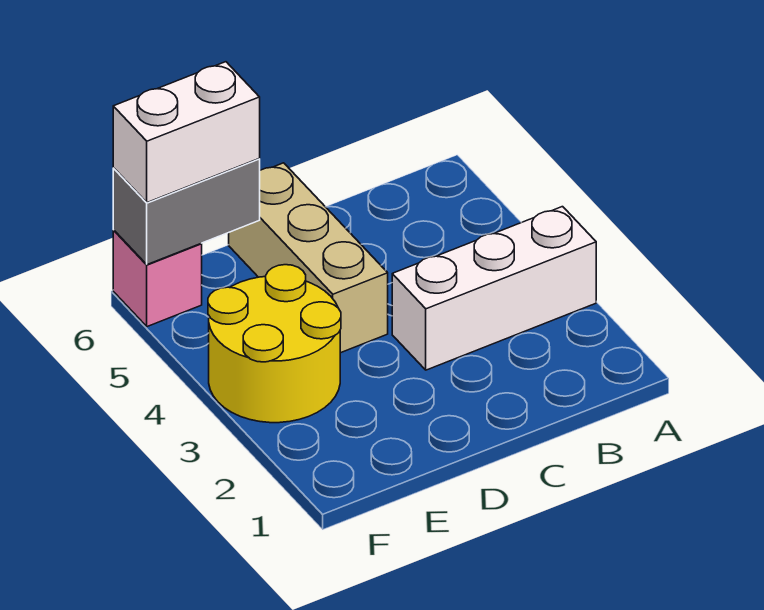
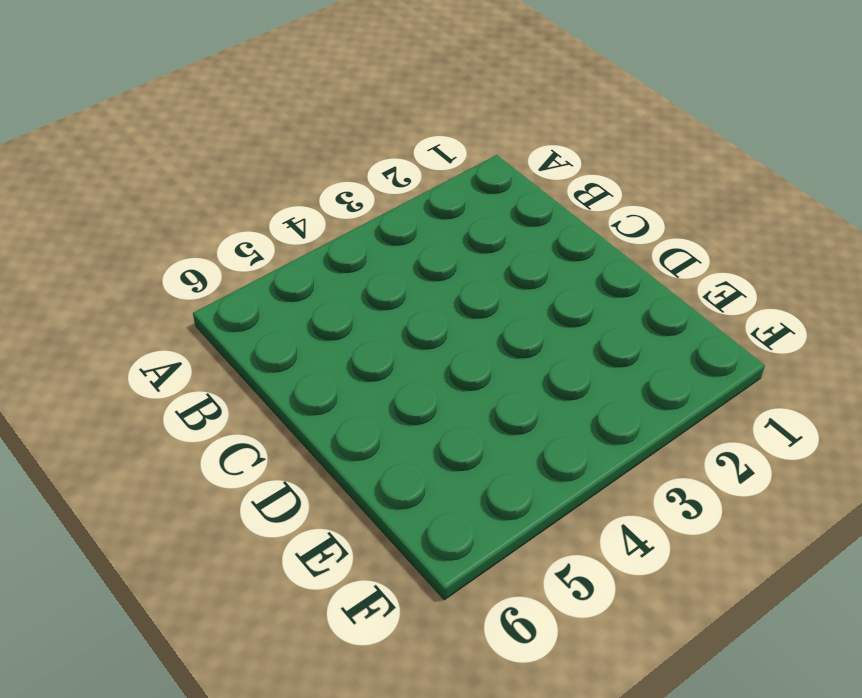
none -> white 1x3 brick [392,207,596,370]
none -> tan 1x3 brick [229,163,388,353]

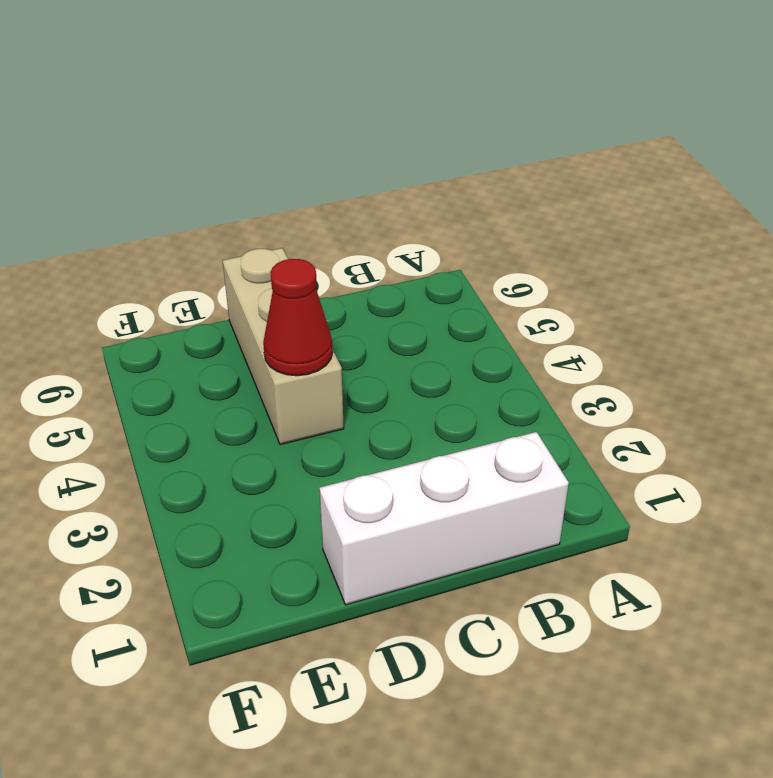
white 1x3 brick [319,432,569,605] -> white 1x3 brick moved to [392,207,596,370]
red 1x1 cone [263,259,333,376] -> none
none -> yellow 2x2 round brick [208,265,341,423]
none -> pink 1x1 brick [113,230,202,327]

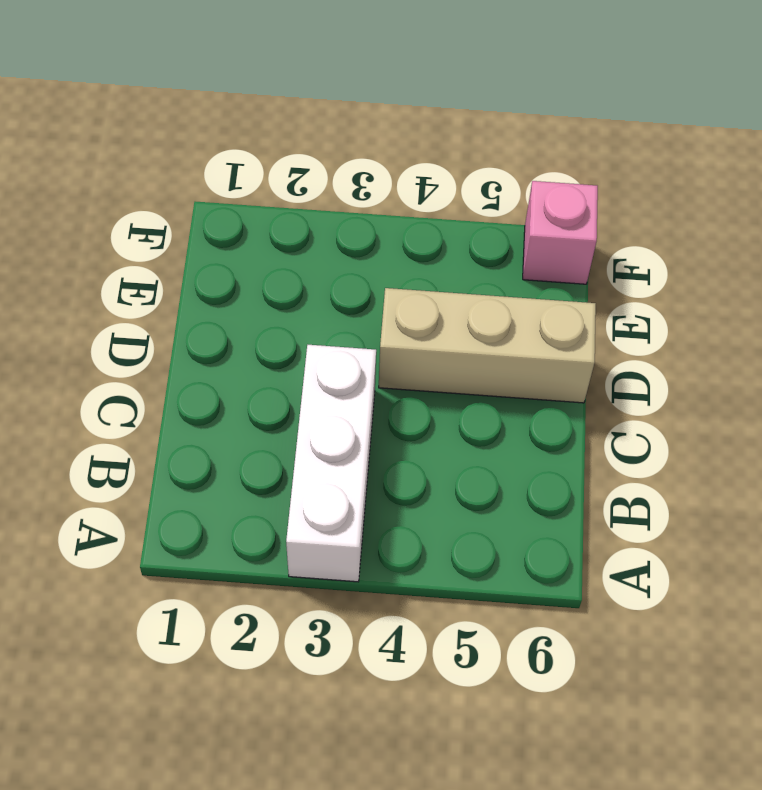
none -> yellow 2x2 round brick [208,265,341,423]
none -> grey 1x2 brick [113,159,260,265]

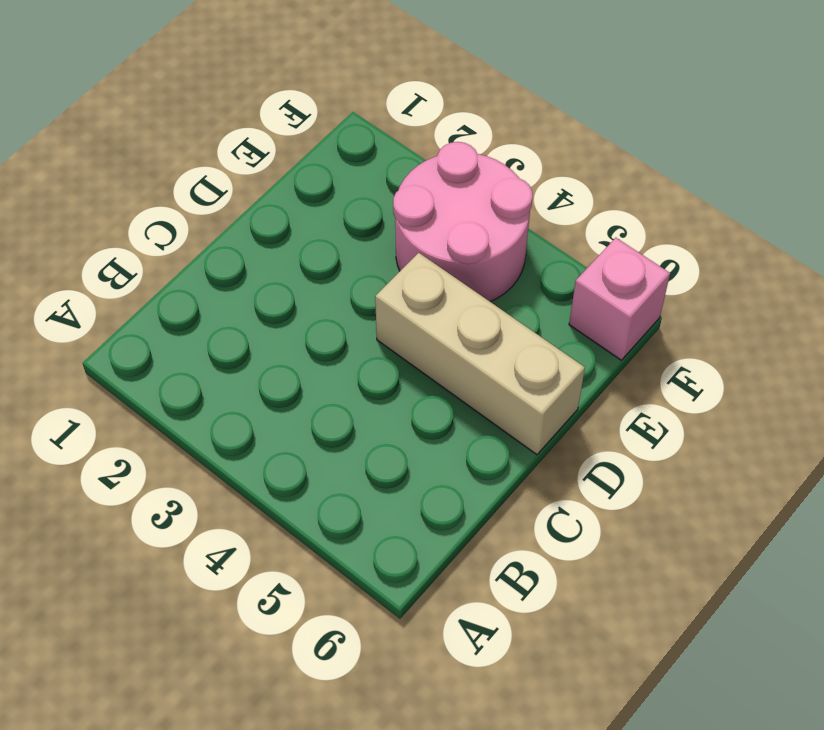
pink 2x2 round brick [393,142,533,302] -> yellow 2x2 round brick [208,265,341,423]
none -> white 1x3 brick [392,207,596,370]
none -> grey 1x2 brick [113,159,260,265]

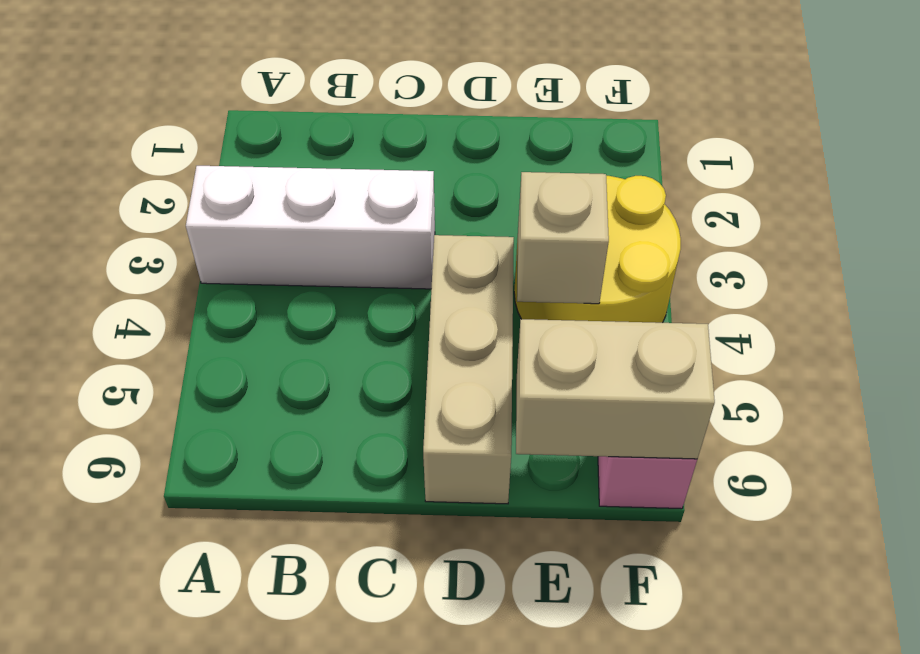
tan 1x1 brick [517,172,609,304] -> none
tan 1x2 brick [516,319,715,459] -> grey 1x2 brick [113,159,260,265]
none -> white 1x2 brick [113,62,260,203]

